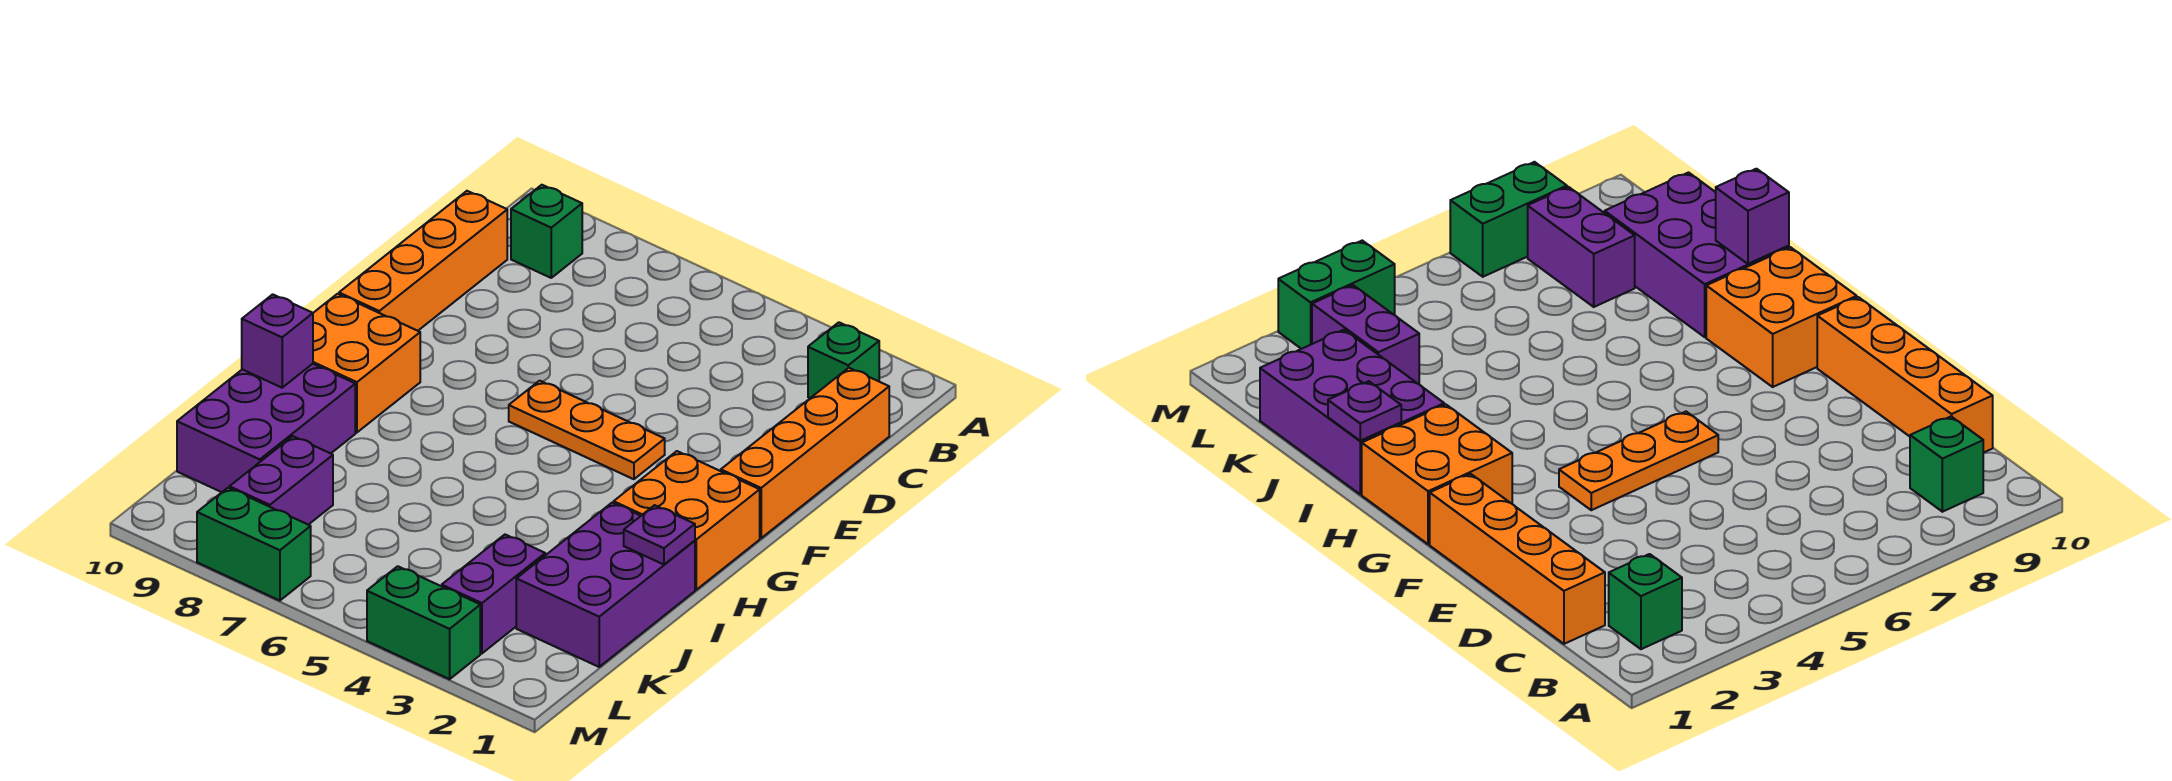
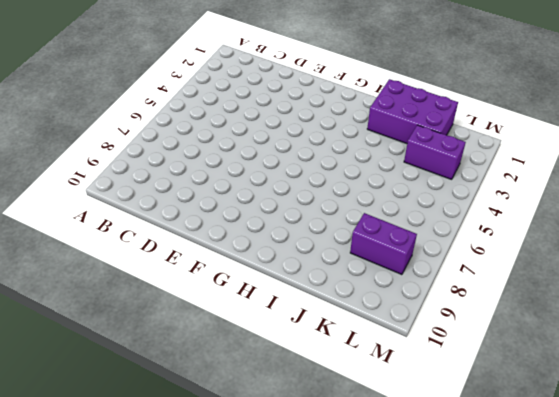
none -> green 1x1 brick [808,322,879,398]
none -> green 1x1 brick [511,185,582,278]
none -> orange 1x4 brick [721,368,889,538]

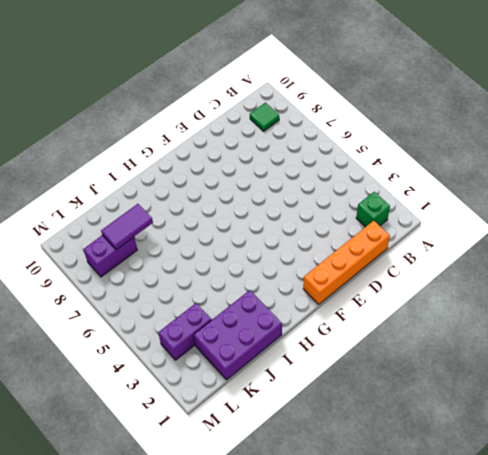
green 1x1 tile [250,103,279,131] -> green 1x1 brick [511,185,582,278]
purple 1x2 tile [101,204,153,250] -> none
none -> orange 1x4 brick [339,191,507,331]
none -> orange 1x3 plate [509,381,665,479]
none -> orange 2x2 brick [614,451,760,590]

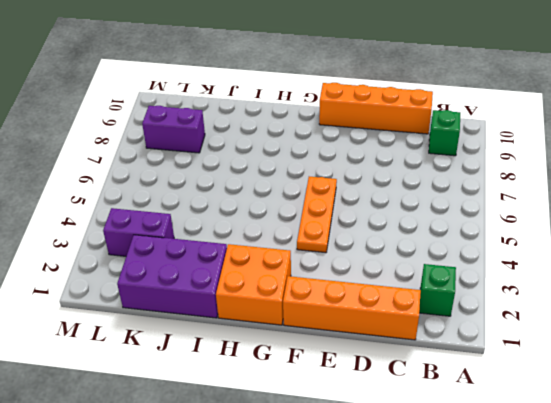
none -> orange 2x2 brick [313,294,420,432]
none -> purple 2x3 brick [177,364,355,492]
none -> green 1x2 brick [367,566,480,679]

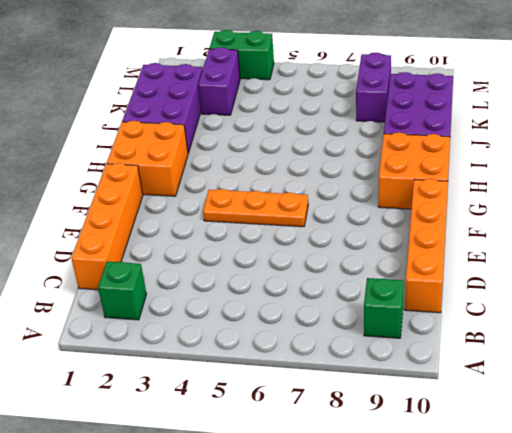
none -> green 1x2 brick [197,488,311,601]
none -> purple 1x1 plate [624,505,695,565]
none -> purple 1x1 brick [242,294,313,388]

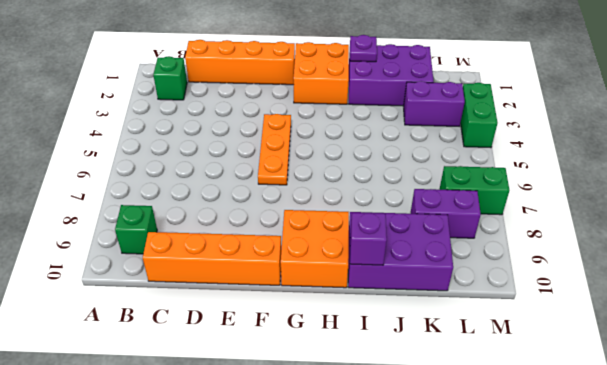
green 1x2 brick [440,166,509,215] -> green 1x2 brick turned to [197,488,311,601]

